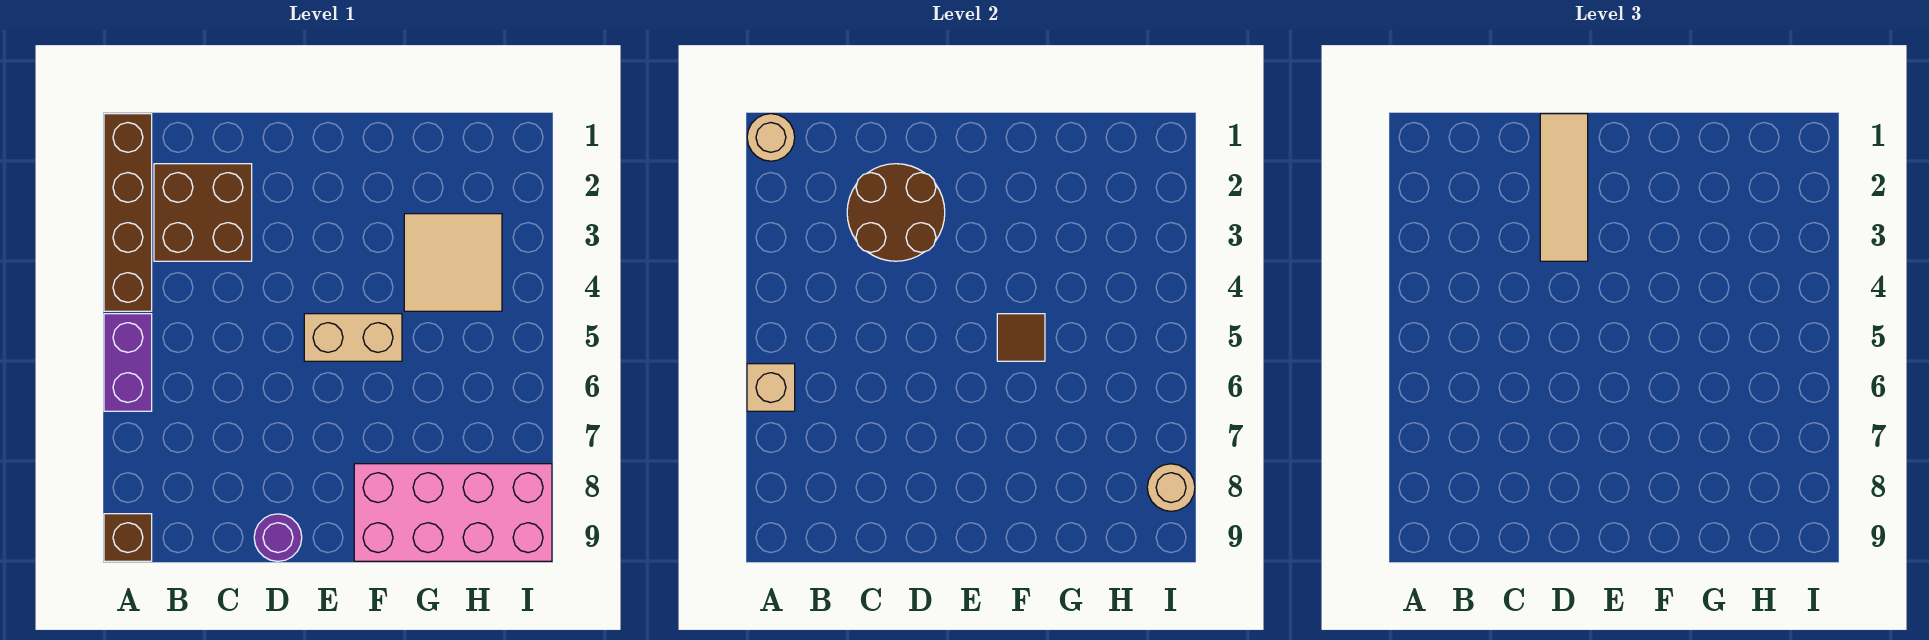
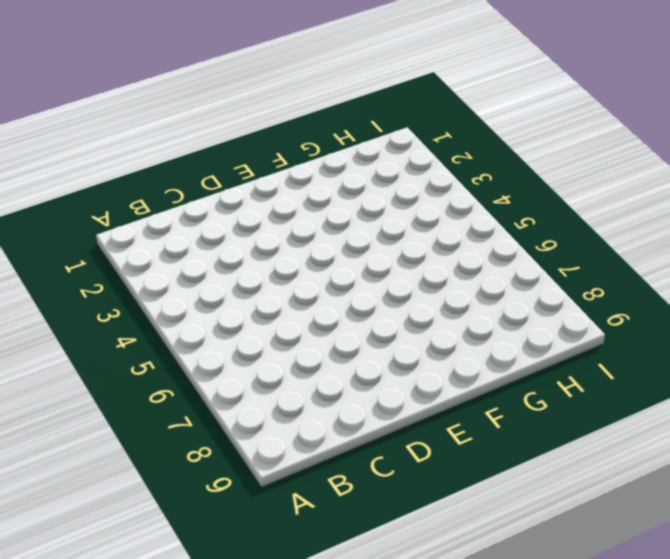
none -> brown 1x4 brick [104,114,152,311]
none -> purple 1x2 brick [104,314,152,411]
none -> brown 1x1 brick [104,514,152,561]

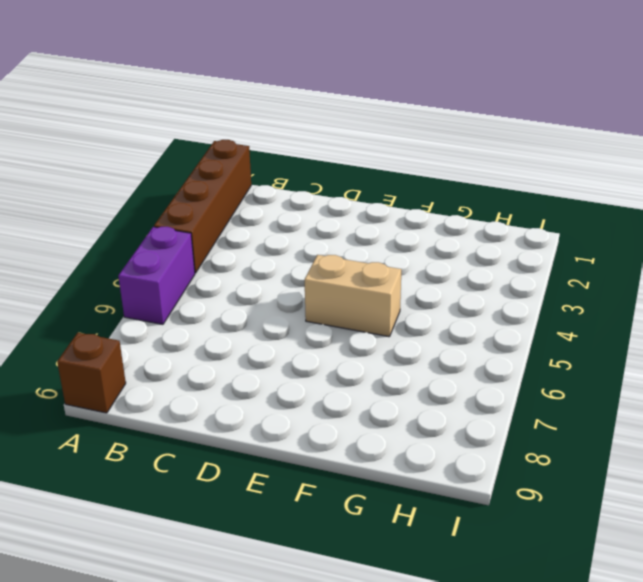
none -> brown 2x2 brick [154,164,252,261]
none -> purple 1x1 round brick [254,514,302,561]
none -> pink 2x4 brick [354,464,552,561]

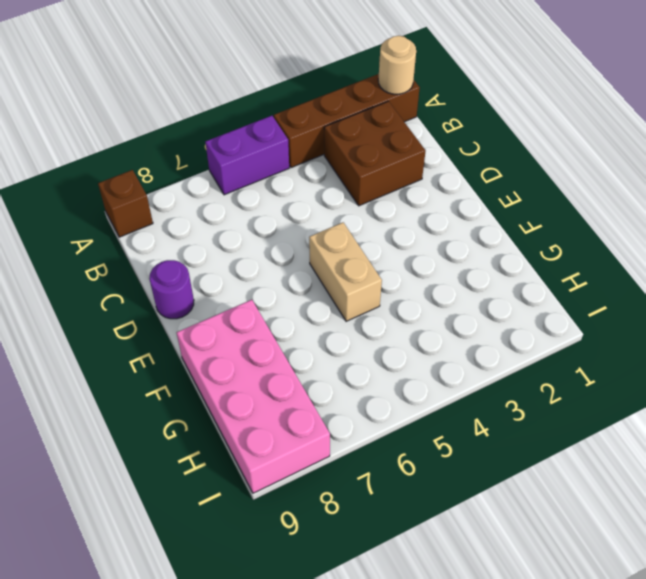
none -> tan 2x2 tile [404,214,502,311]
none -> tan 1x1 brick [747,364,795,411]
none -> brown 2x2 round brick [847,164,945,261]

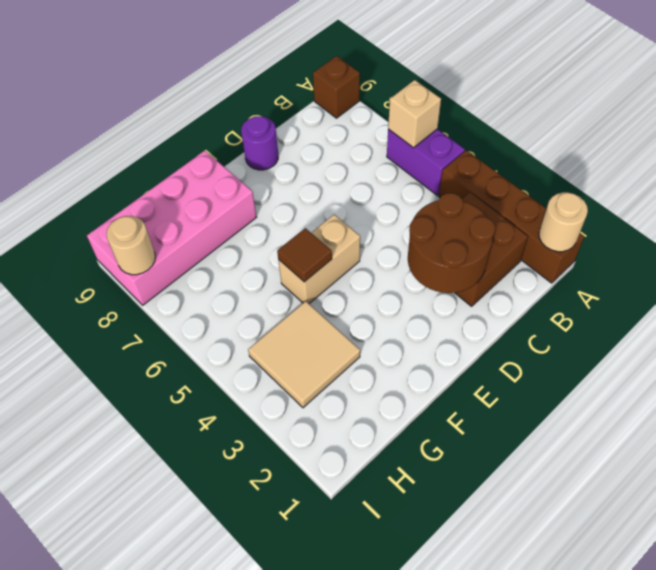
none -> tan 1x3 tile [1540,114,1588,261]

